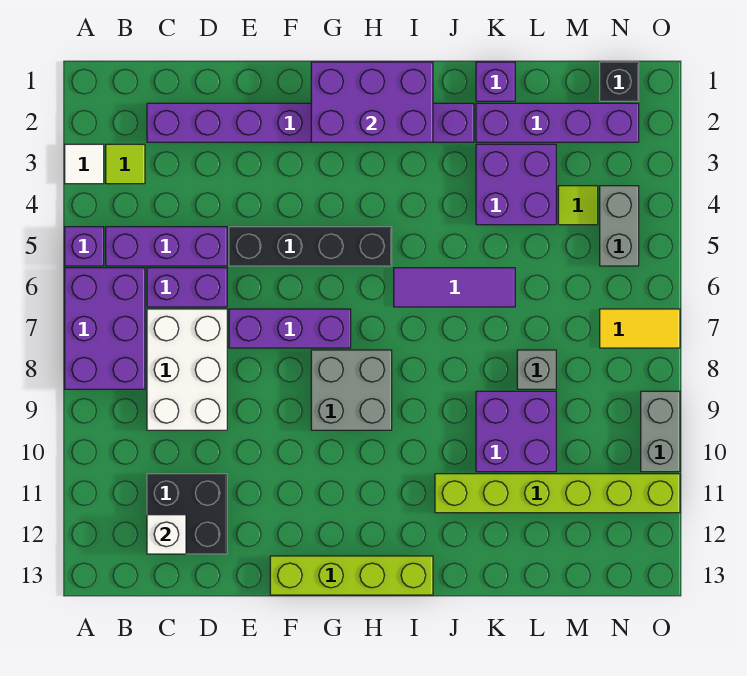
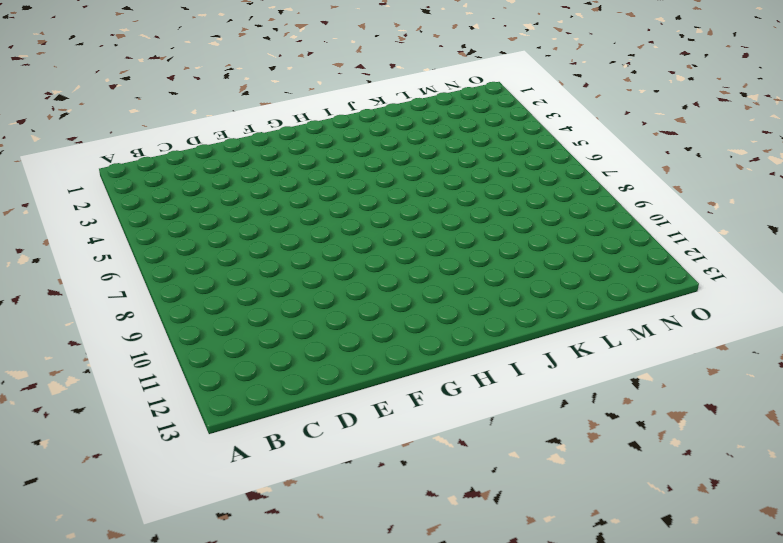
none -> white 1x1 tile [65,144,104,184]
none -> purple 1x1 brick [65,227,104,266]
none -> purple 2x3 brick [65,268,145,389]

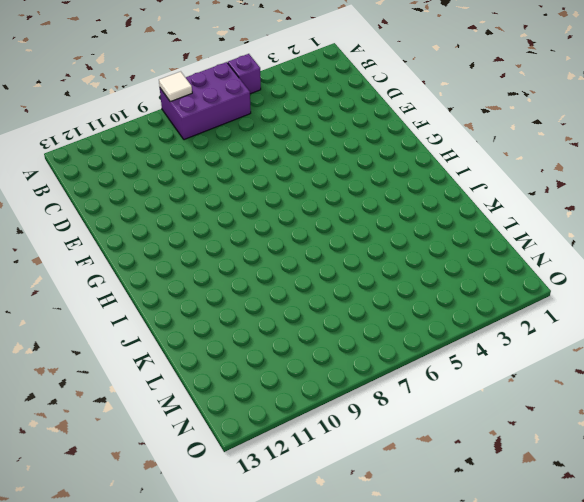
white 1x1 tile [159,71,192,102] -> white 1x1 tile moved to [65,144,104,184]
none -> lime 1x1 tile [106,144,145,184]
none -> purple 1x3 brick [106,227,227,266]
none -> purple 1x8 brick [147,103,474,142]

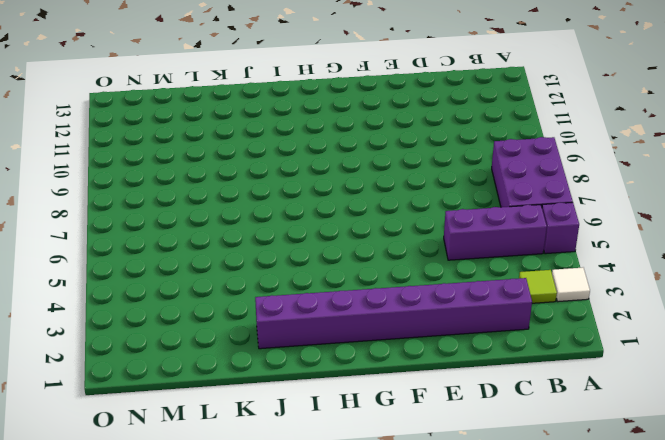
none -> purple 1x2 brick [147,268,227,307]
none -> white 2x3 brick [147,309,227,430]
none -> black 2x2 brick [147,474,227,554]

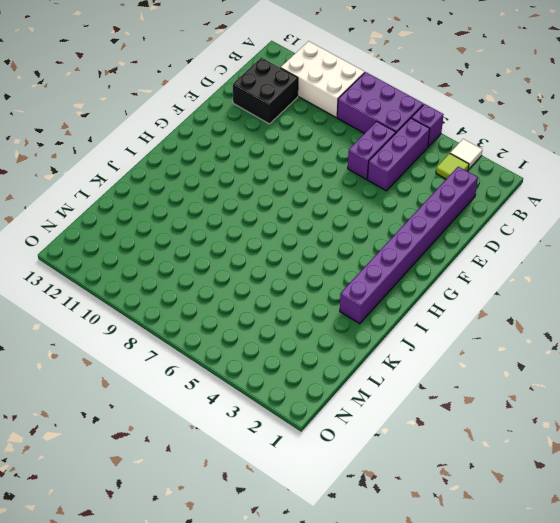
white 2x3 brick [281,41,365,117] -> white 2x3 brick moved to [147,309,227,430]
none -> black 1x4 brick [229,227,392,266]
none -> purple 1x3 brick [229,309,351,348]
none -> lime 1x4 brick [270,556,433,595]

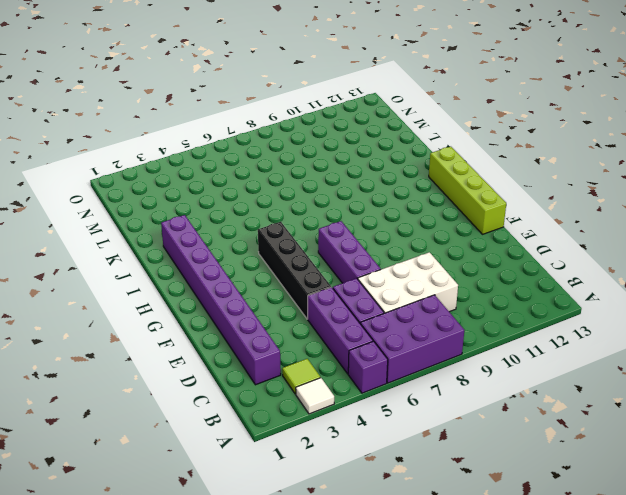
none -> black 2x2 brick [147,474,227,554]
none -> grey 2x2 brick [311,350,392,430]
none -> purple 1x3 tile [394,268,515,307]

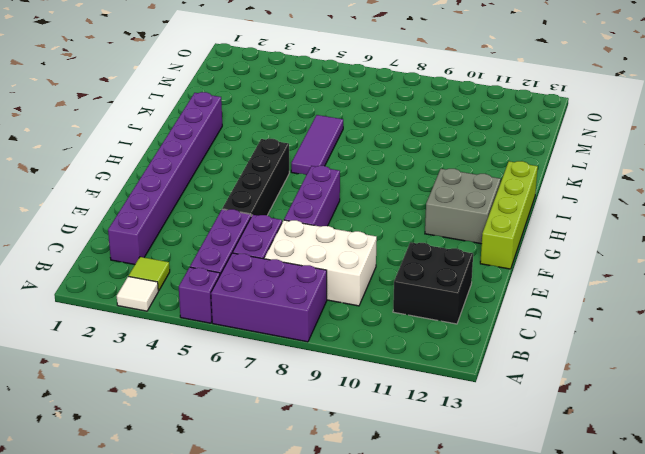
grey 2x2 brick [425,169,501,244] -> grey 2x2 brick moved to [311,350,392,430]
none -> lime 1x6 brick [435,474,680,513]
none -> purple 1x1 brick [476,62,515,101]
none -> purple 1x4 brick [476,103,639,142]

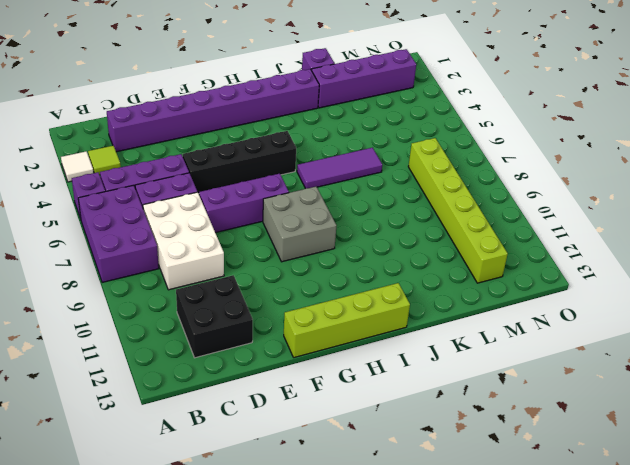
lime 1x6 brick [408,138,508,283] -> lime 1x6 brick turned to [435,474,680,513]
none -> purple 2x2 brick [476,144,556,225]
none -> purple 2x2 brick [476,391,556,472]
none -> grey 1x1 brick [517,350,556,389]

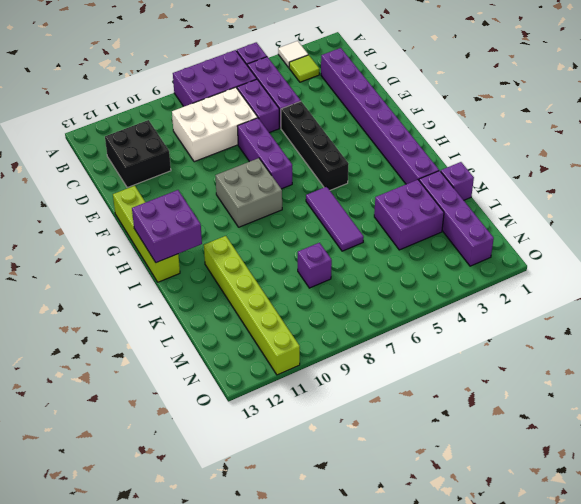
purple 2x2 brick [132,190,202,263] -> purple 2x2 brick moved to [476,391,556,472]
purple 1x1 brick [298,243,332,288] -> grey 1x1 brick [517,350,556,389]
none -> lime 1x1 tile [558,186,598,225]
none -> black 1x1 brick [600,62,639,101]
none -> grey 1x2 brick [600,186,639,266]

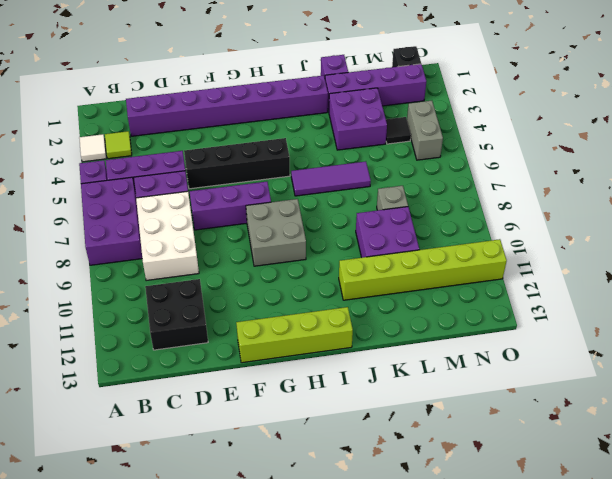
black 1x1 tile [386,117,411,144] -> lime 1x1 tile [558,186,598,225]
none -> yellow 1x2 tile [600,309,680,348]
none -> grey 1x2 brick [641,391,680,472]
none -> white 1x1 brick [147,515,186,554]

